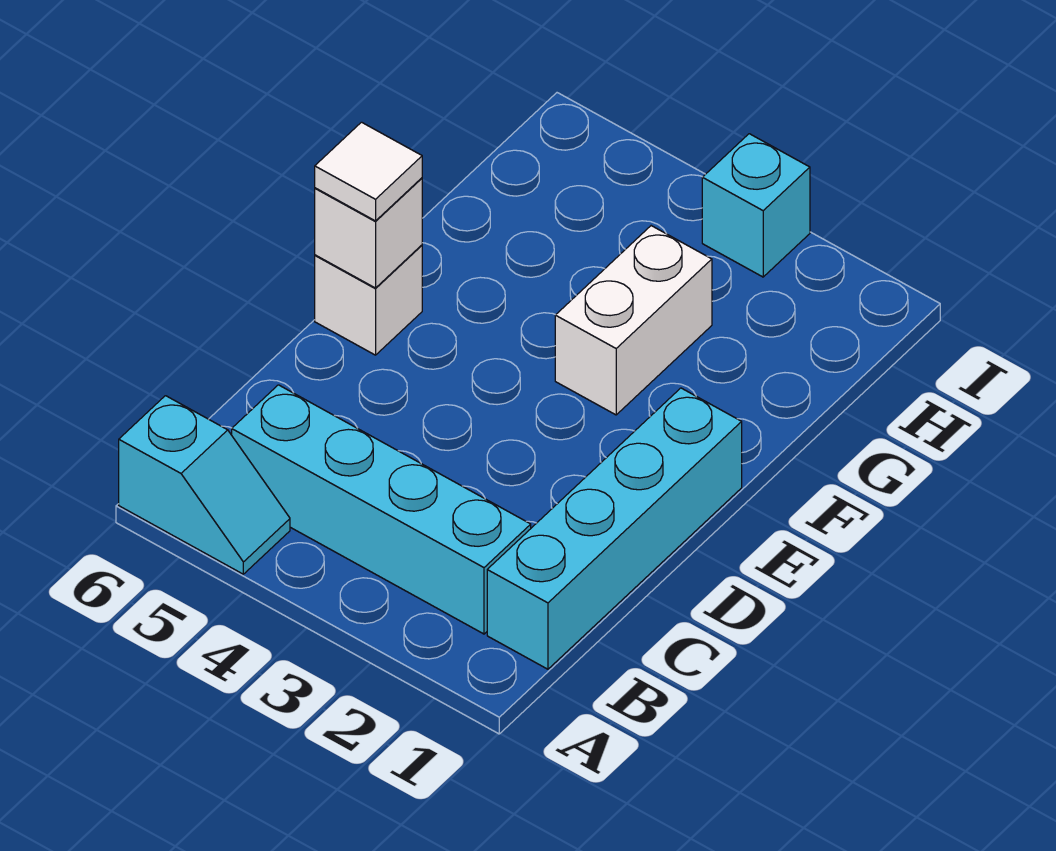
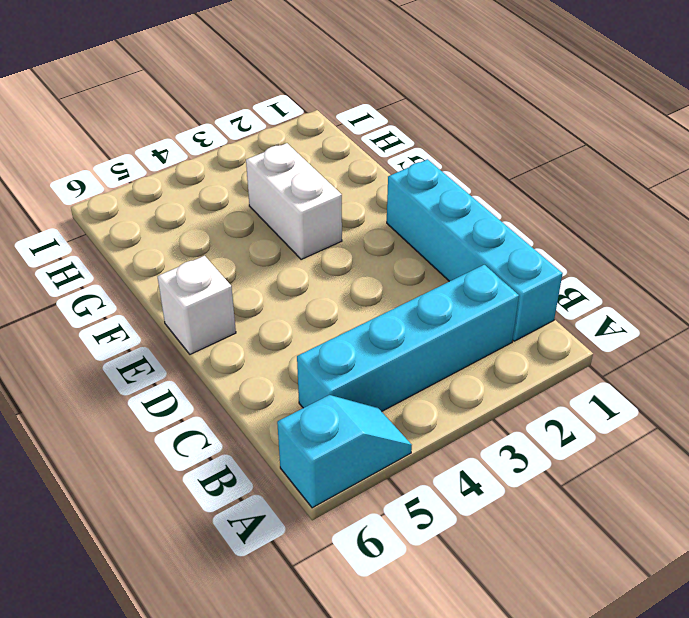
none -> cyan 1x1 brick [702,134,810,277]
none -> white 1x1 brick [315,178,422,288]

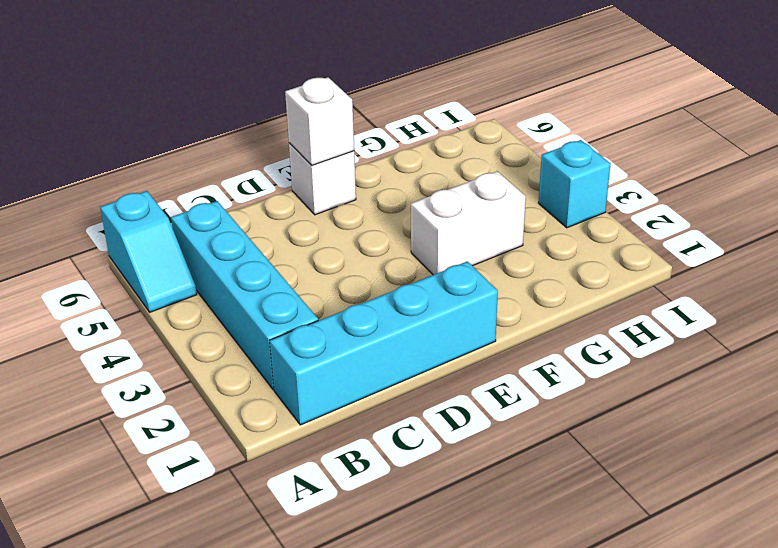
none -> white 1x1 tile [315,122,422,221]

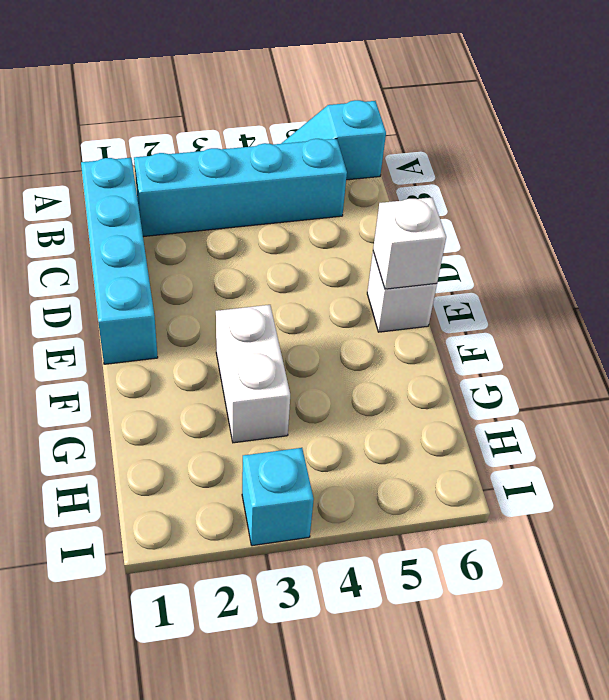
none -> white 1x1 tile [315,122,422,221]

